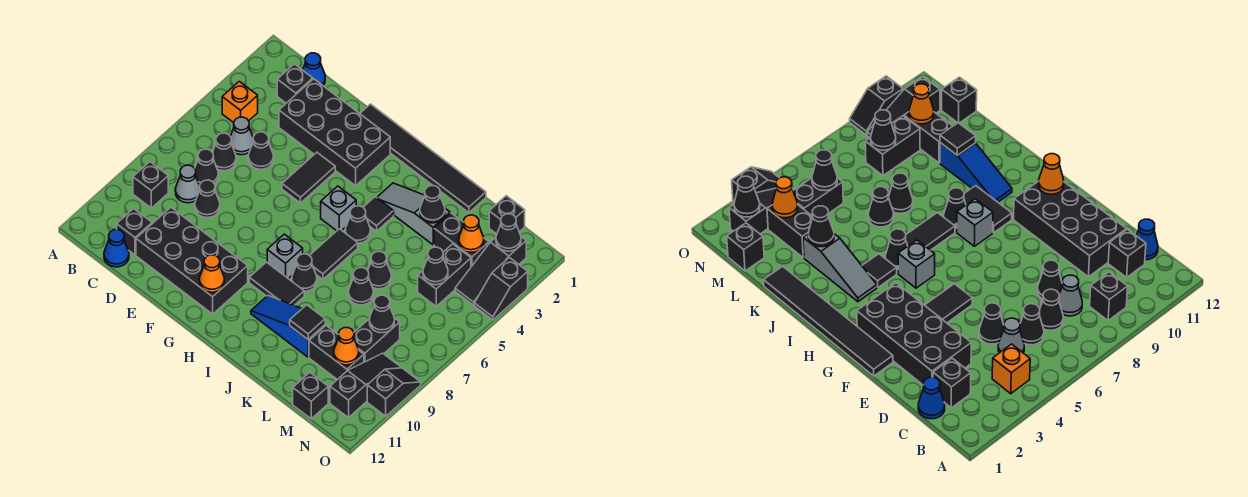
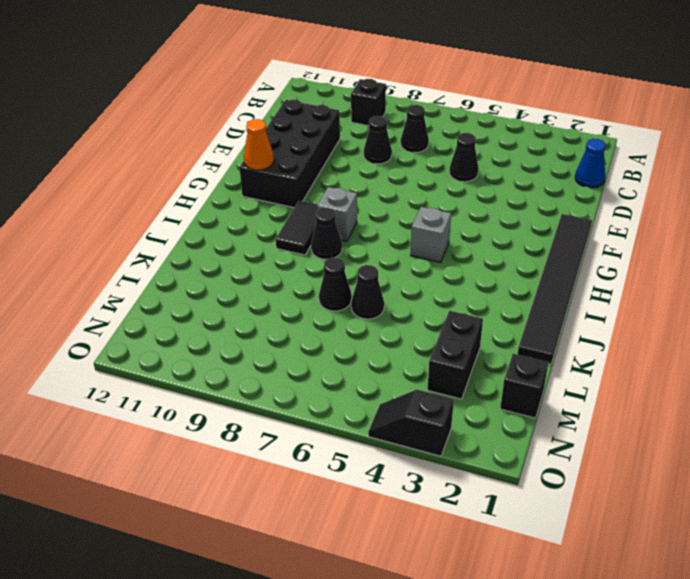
none -> orange 1x1 brick [222,81,258,123]
none -> black 1x1 brick [277,64,313,103]
none -> grey 1x1 cone [230,117,253,155]
none -> black 1x1 cone [212,133,236,171]

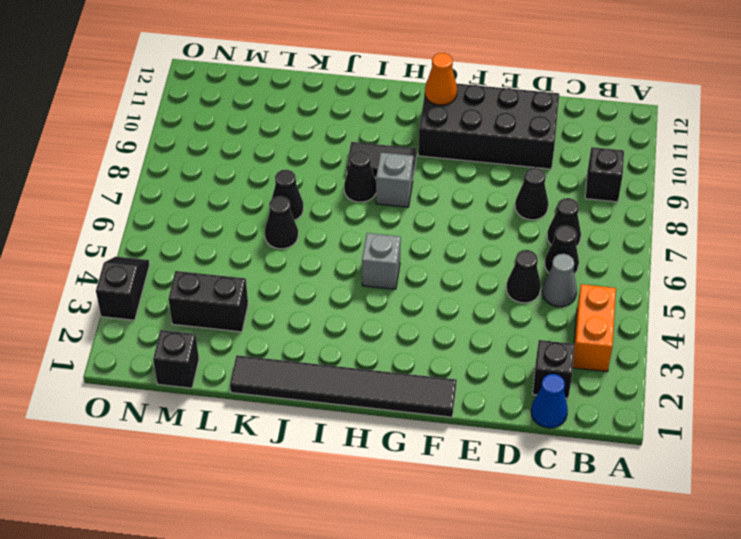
orange 1x2 brick [573,284,616,372] -> orange 1x1 brick [222,81,258,123]
none -> grey 1x1 cone [175,165,200,203]
none -> black 1x1 brick [117,209,152,255]
none -> blue 1x1 cone [104,230,129,267]
none -> black 2x4 brick [279,79,390,186]

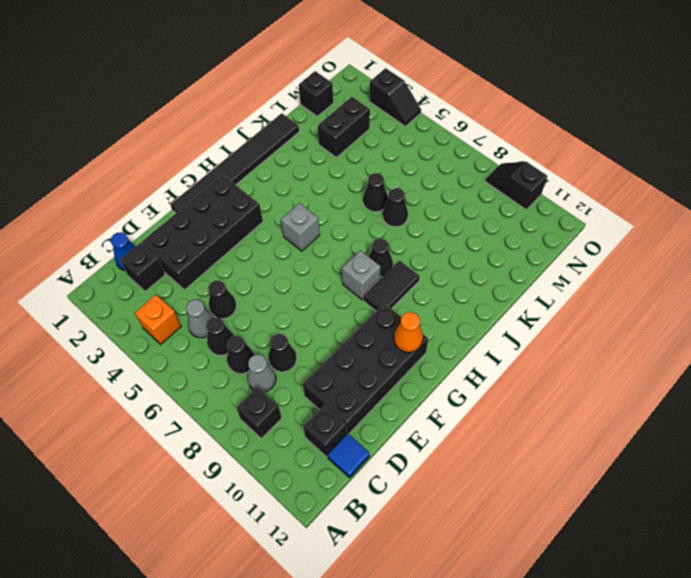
blue 1x1 tile [328,434,370,478] -> blue 1x1 cone [104,230,129,267]
none -> black 1x2 tile [282,152,335,203]
none -> grey 1x3 slope [377,183,450,245]
none -> black 1x1 tile [363,197,394,231]
none -> black 1x1 cone [345,206,370,243]

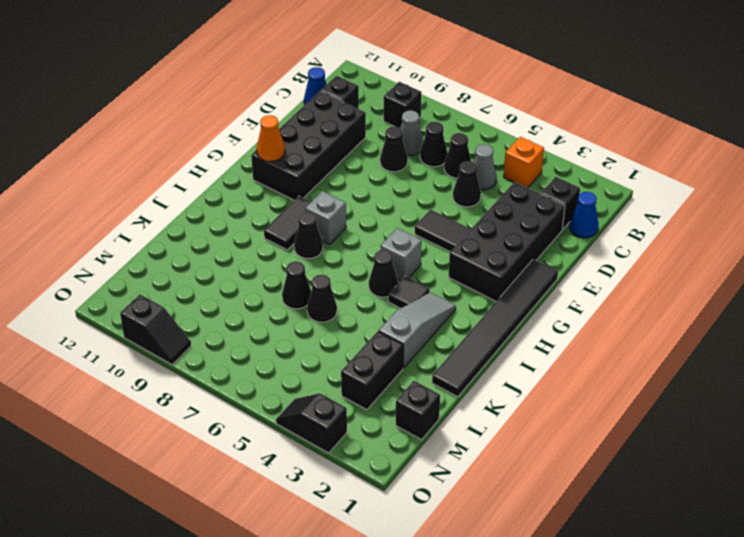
none -> black 1x2 tile [310,229,358,279]
none -> blue 1x3 slope [251,296,325,357]
none -> black 1x2 brick [309,326,364,380]
none -> black 1x2 brick [418,244,471,306]

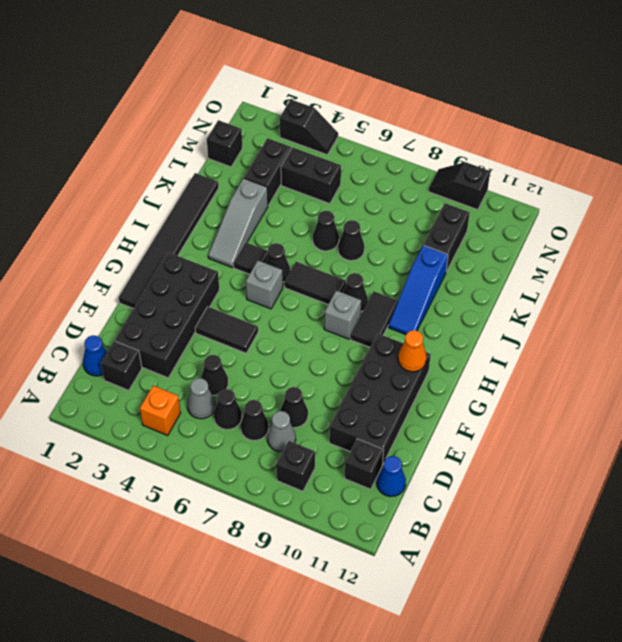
none -> black 1x2 brick [354,318,400,362]
none -> black 1x1 brick [293,372,328,419]
none -> black 1x3 slope [455,237,526,305]
none -> black 1x3 slope [330,353,401,418]

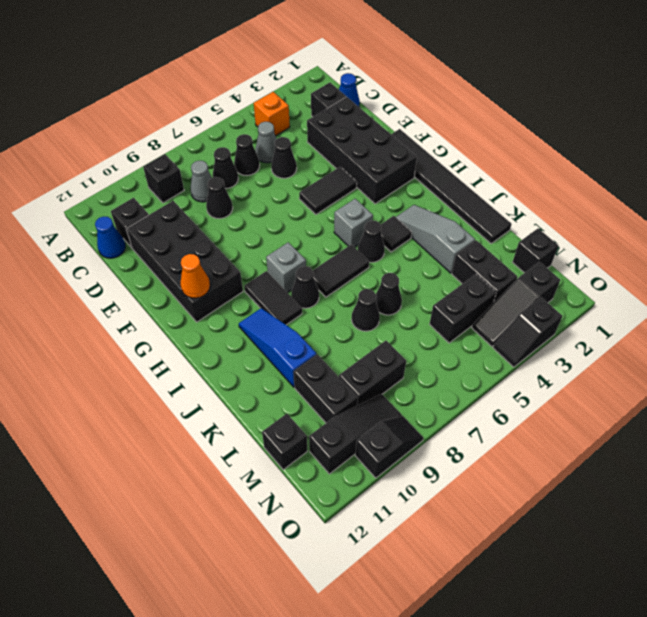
none -> black 1x1 cone [420,186,445,223]
none -> black 1x1 tile [290,305,325,339]
none -> orange 1x1 cone [459,215,484,252]
none -> black 1x1 cone [423,247,448,285]

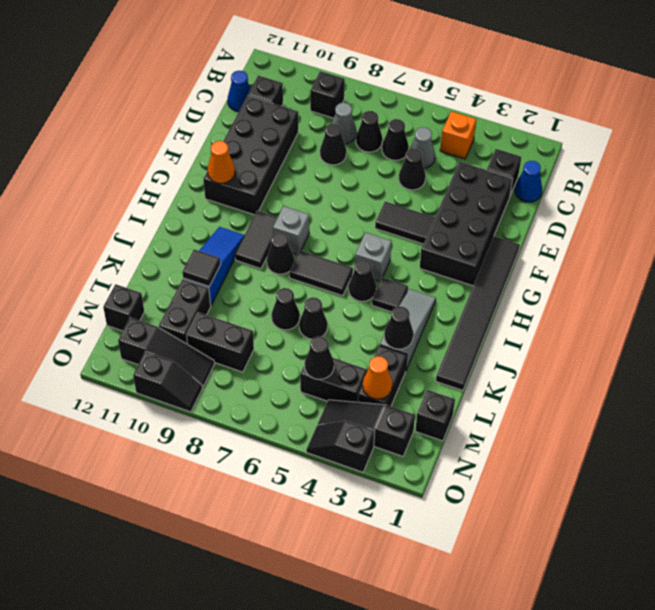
none -> black 1x1 cone [369,295,394,333]
none -> orange 1x1 cone [334,328,359,365]
none -> black 1x1 cone [496,214,521,251]

